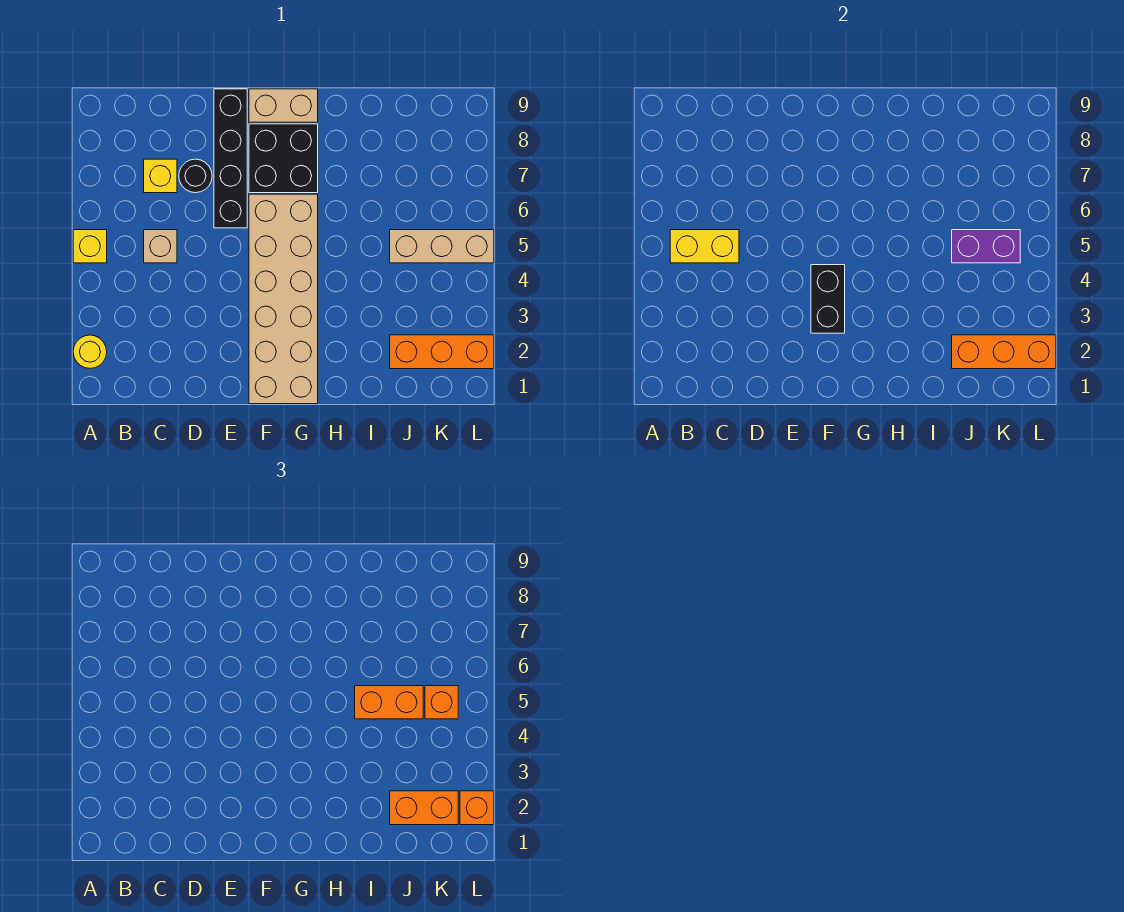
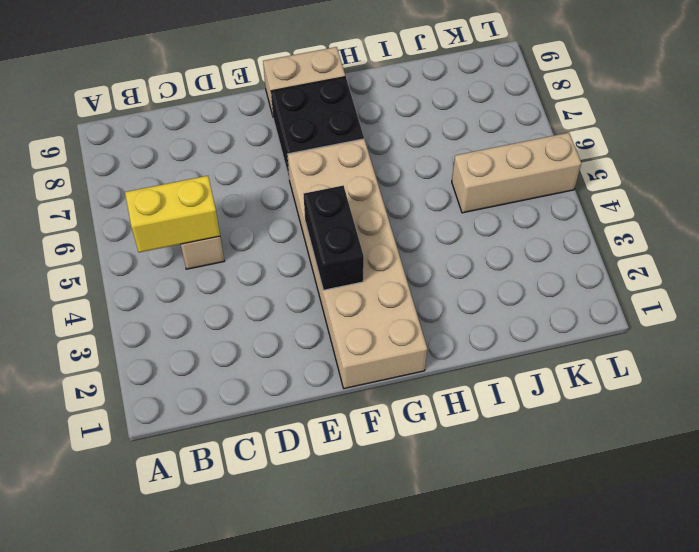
none -> yellow 1x1 round brick [73,335,107,368]
none -> yellow 1x1 brick [73,230,107,263]
none -> yellow 1x1 brick [144,159,177,193]

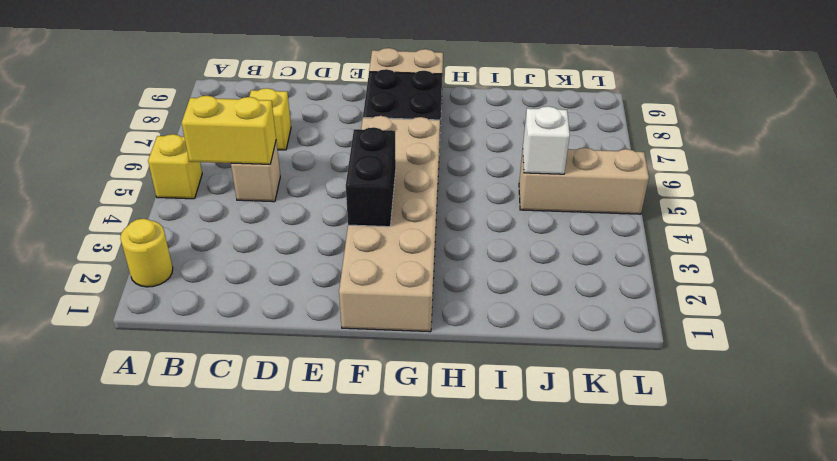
white 1x1 brick [523,106,570,174] -> purple 1x2 brick [952,230,1020,263]
none -> black 1x1 round brick [179,159,212,193]
none -> black 1x4 brick [214,89,247,228]
none -> orange 1x3 brick [390,335,494,369]

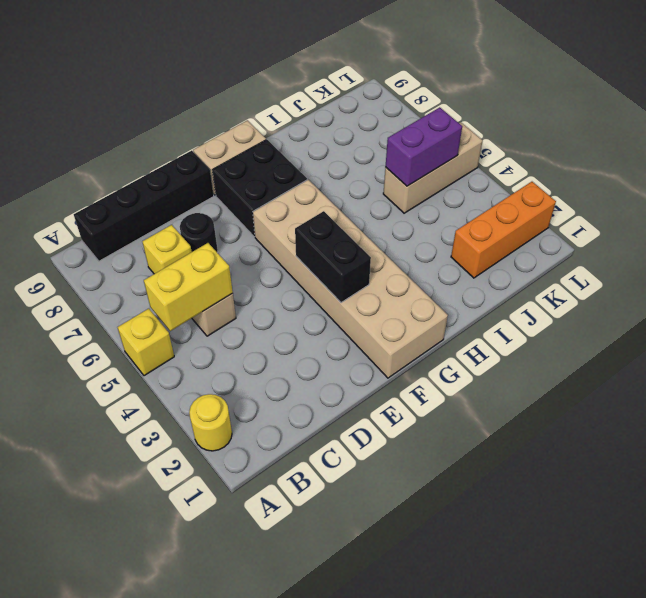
black 1x4 brick [74,150,214,261] -> black 1x4 brick turned to [214,89,247,228]
none -> orange 1x3 brick [952,335,1056,369]
none -> orange 1x2 brick [355,686,423,719]
none -> orange 1x2 brick [390,791,458,825]

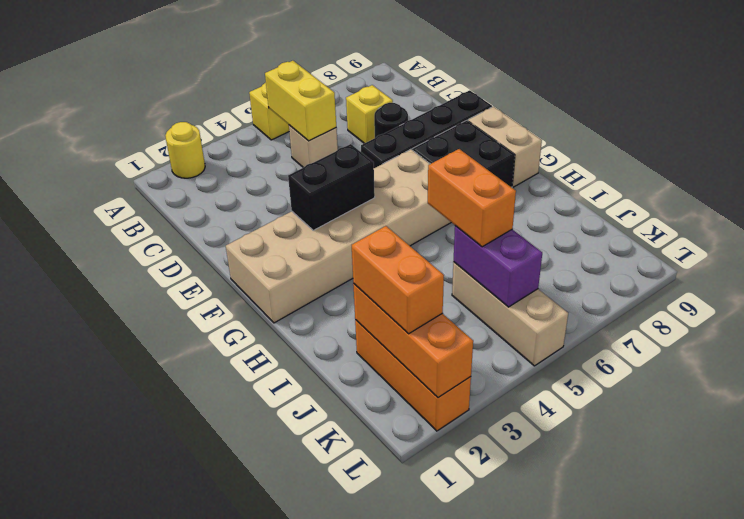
none -> orange 1x1 brick [425,686,458,719]
none -> orange 1x1 brick [460,791,494,825]

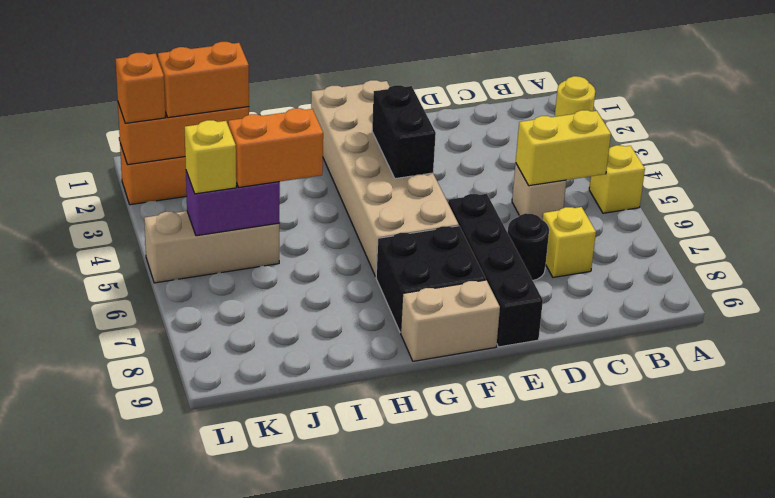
yellow 1x1 brick [185,120,236,194] -> orange 1x1 brick [425,686,458,719]

